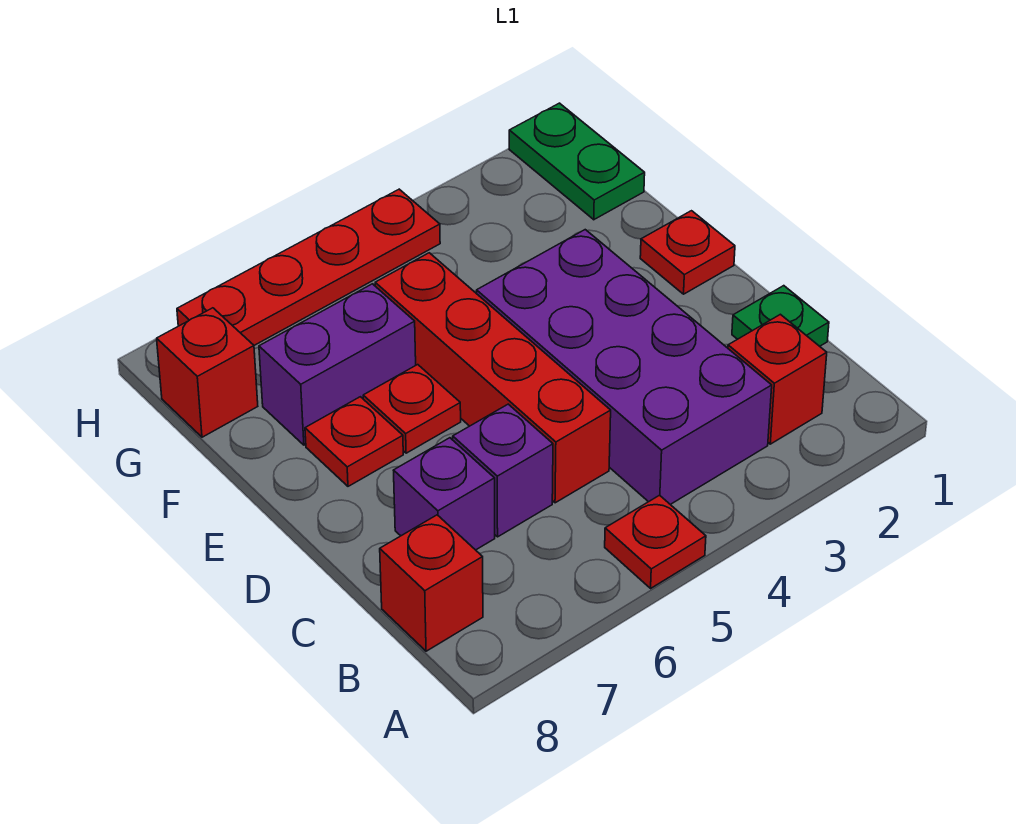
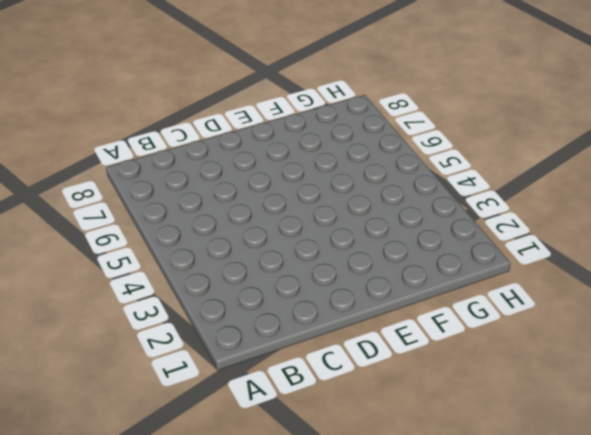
none -> red 1x1 plate [605,495,706,588]
none -> red 1x1 brick [728,314,827,444]
none -> purple 2x4 brick [477,230,772,504]

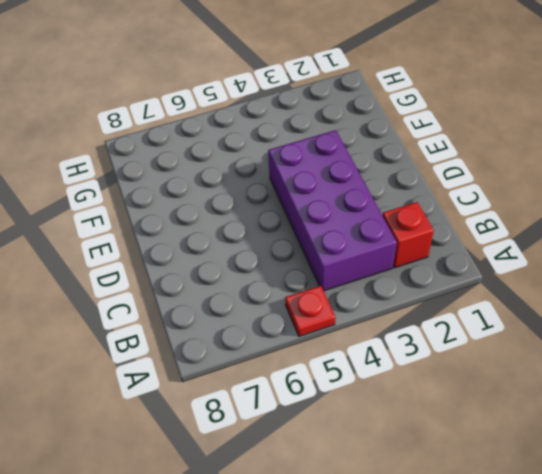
none -> red 1x1 brick [380,515,483,651]
none -> green 1x1 plate [732,286,829,346]
none -> red 1x4 brick [375,253,611,503]

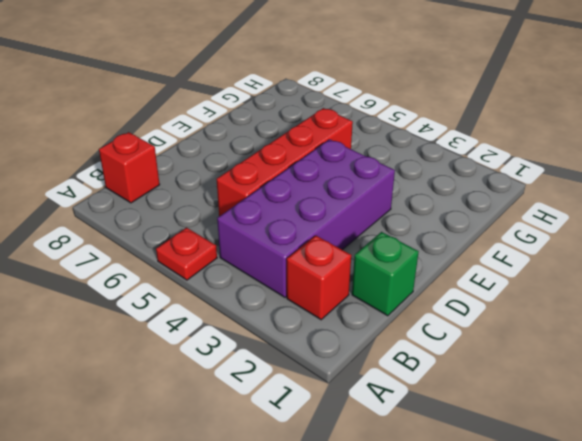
green 1x1 brick [352,232,419,316] -> green 1x1 plate [732,286,829,346]
none -> purple 1x1 brick [453,404,553,537]
none -> purple 1x1 brick [393,438,495,550]
none -> red 1x1 plate [640,211,735,294]

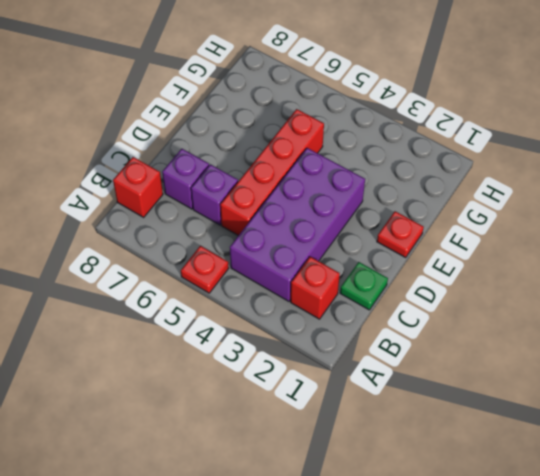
none -> red 1x1 plate [363,365,461,453]
none -> red 1x1 plate [305,397,403,486]
none -> purple 1x2 brick [259,284,416,445]

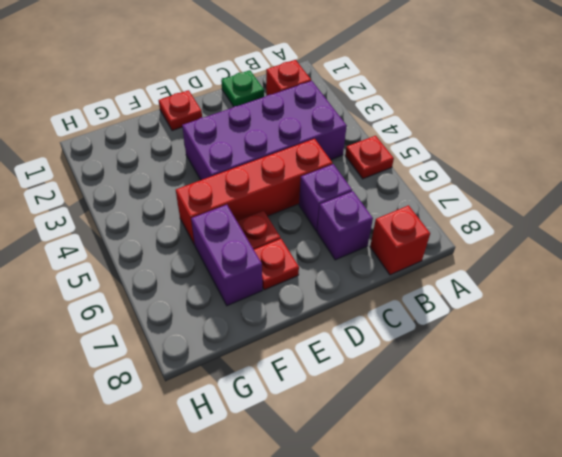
none -> green 1x2 plate [509,103,645,220]
none -> red 1x1 brick [157,308,258,437]
none -> red 1x4 plate [177,189,440,345]

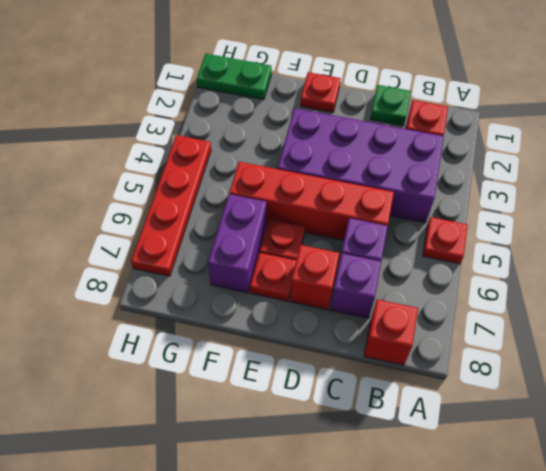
red 1x1 brick [290,245,339,310] -> red 1x1 brick moved to [157,308,258,437]

